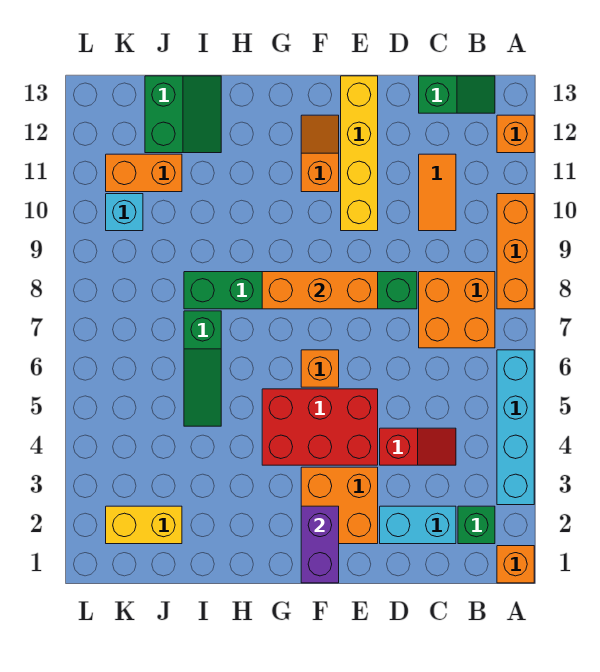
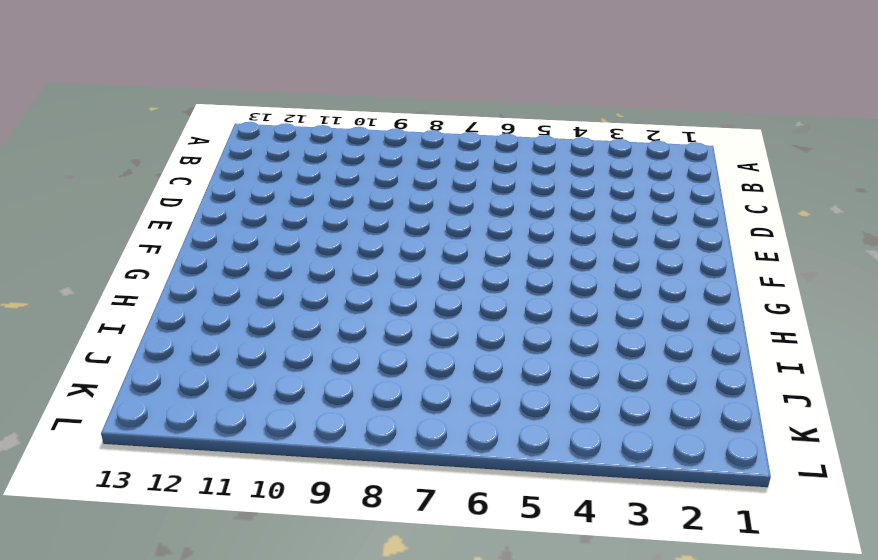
none -> orange 1x1 brick [497,546,534,583]
none -> cyan 1x4 brick [497,350,534,505]
none -> orange 1x3 brick [497,194,534,309]

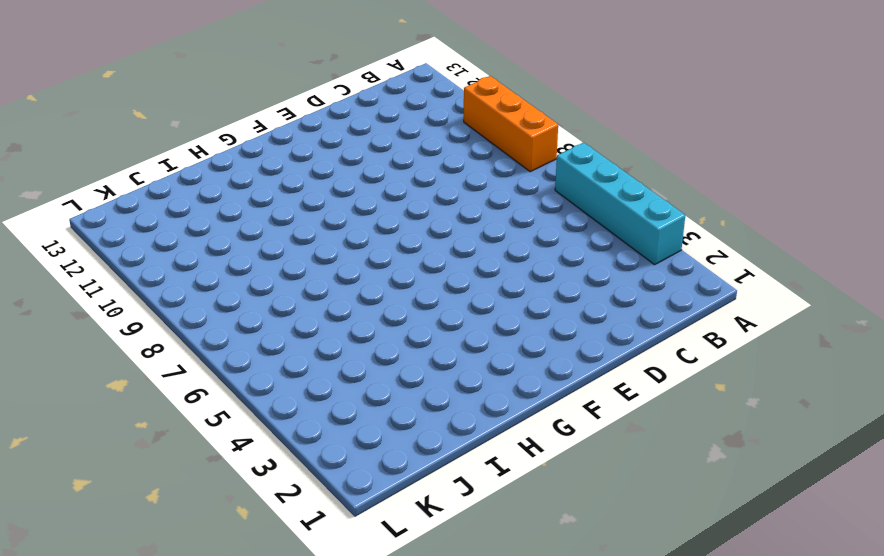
none -> orange 1x1 brick [497,546,534,583]
none -> orange 1x1 brick [497,115,534,153]
none -> green 1x1 brick [458,506,495,544]

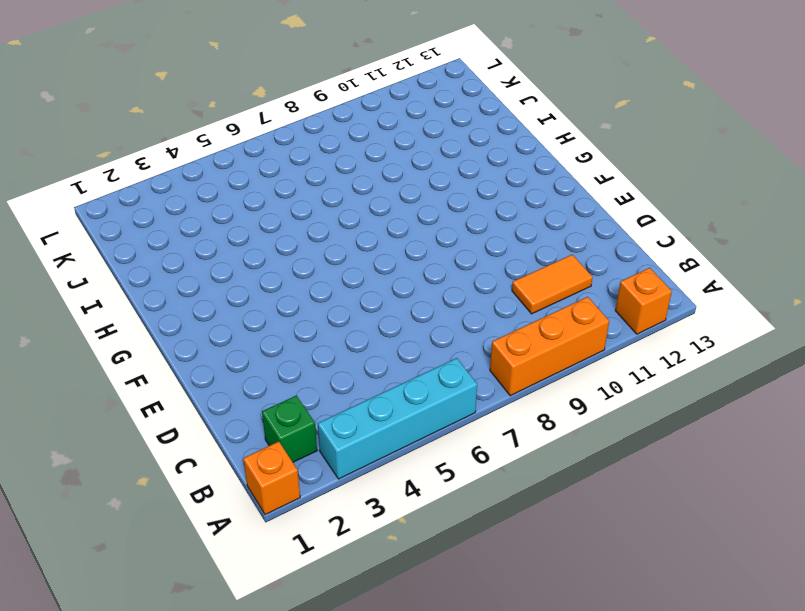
none -> orange 2x2 brick [419,272,495,348]
none -> green 1x2 slope [419,76,495,113]
none -> cyan 1x2 brick [380,506,456,544]

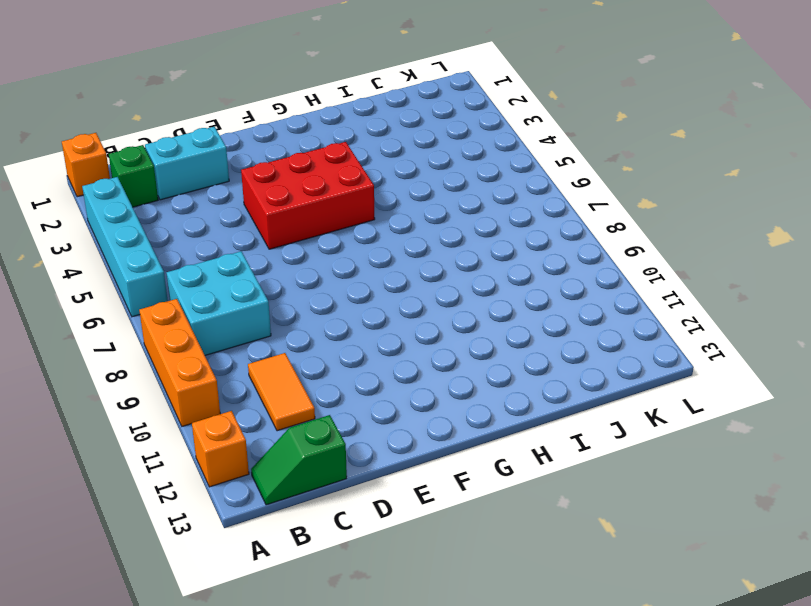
cyan 2x2 brick [166,251,271,355] -> orange 2x2 brick [419,272,495,348]
none -> red 1x2 slope [380,428,456,465]
none -> green 1x6 brick [184,272,417,309]
none -> orange 2x2 brick [301,467,378,544]

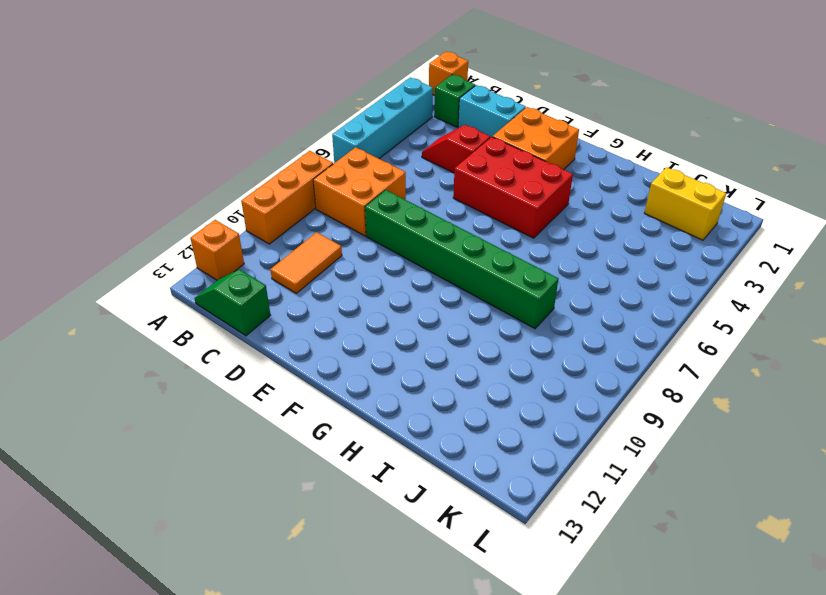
none -> yellow 1x4 brick [341,76,378,231]
none -> orange 1x1 brick [301,350,339,387]
none -> orange 1x2 slope [301,115,339,192]

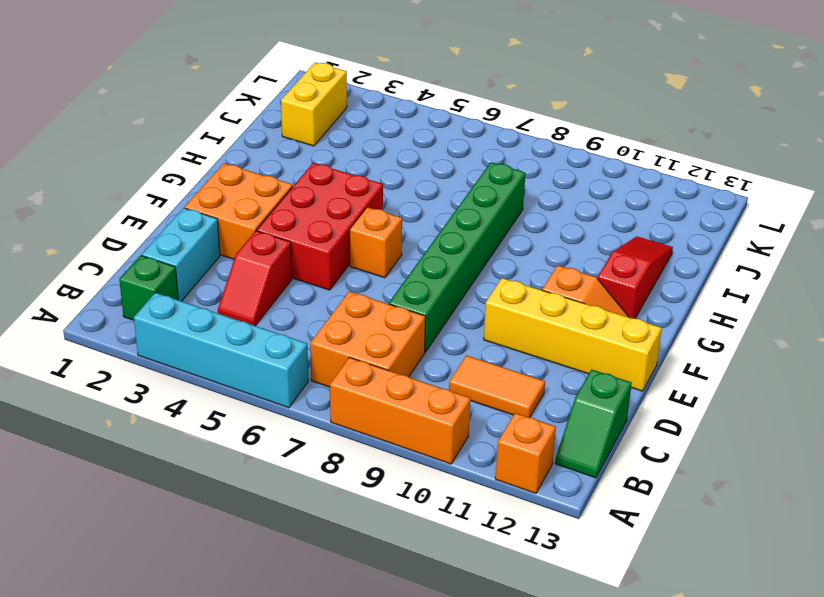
red 1x3 slope [598,236,673,318] -> green 2x2 slope [145,76,221,153]
none -> orange 1x1 brick [497,546,534,583]
none -> green 1x3 slope [184,311,221,426]
none -> orange 1x2 brick [106,154,182,192]

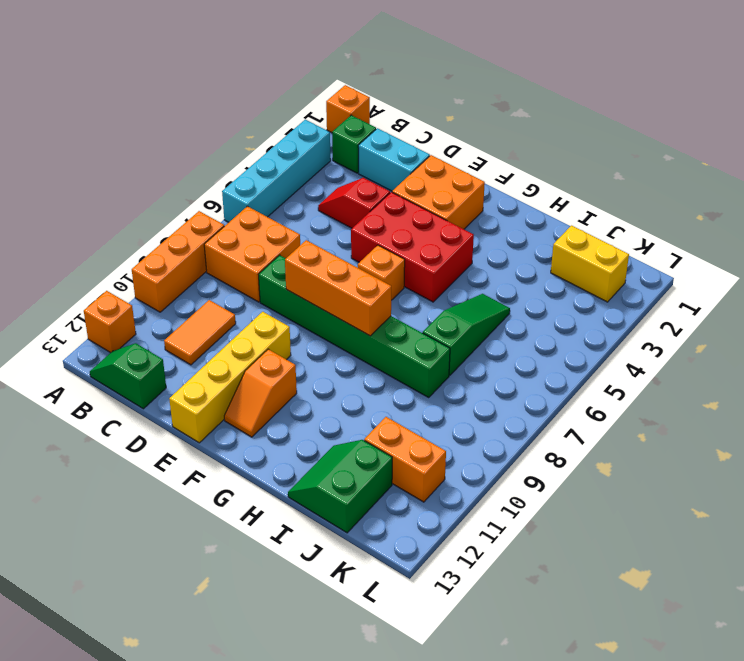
none -> cyan 1x1 brick [106,194,143,231]
none -> purple 1x2 brick [301,506,339,583]

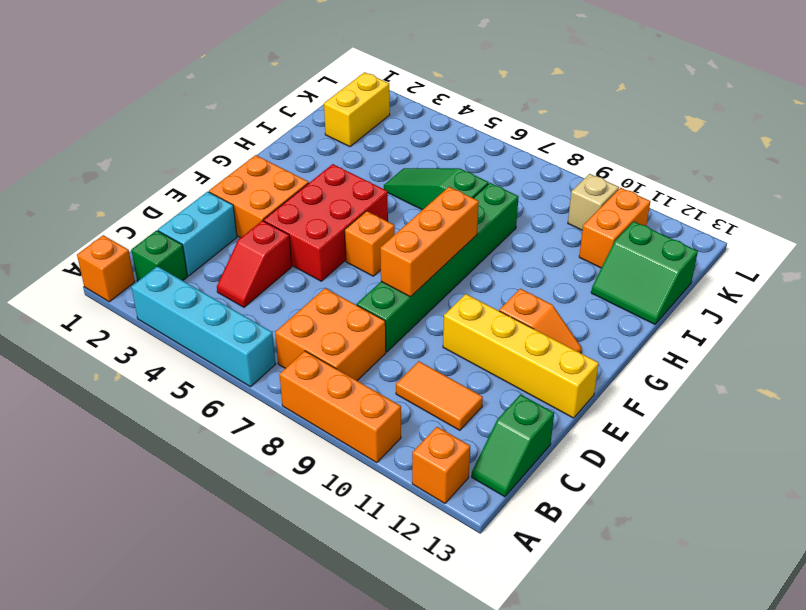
tan 1x1 brick [568,174,619,230] -> cyan 1x1 brick [106,194,143,231]
none -> purple 1x2 brick [301,506,339,583]

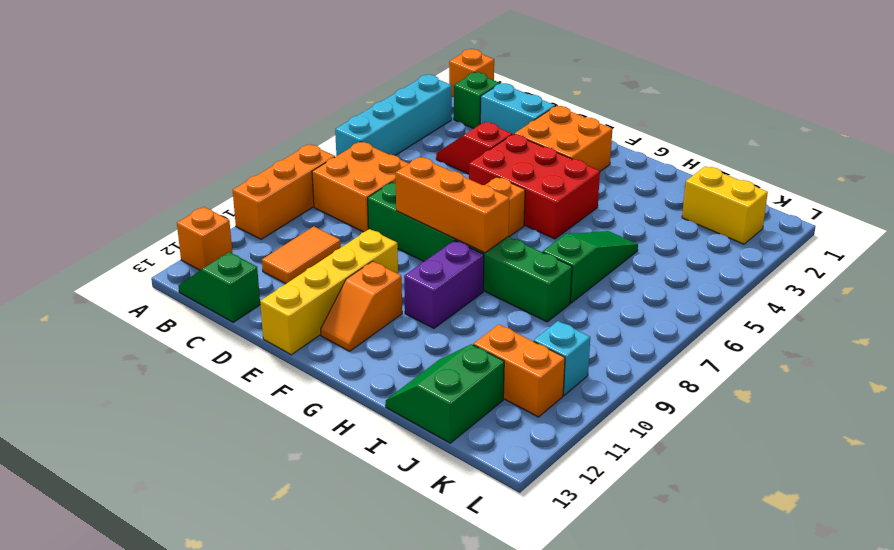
purple 1x2 brick [404,240,484,328] -> purple 1x2 brick moved to [301,506,339,583]

